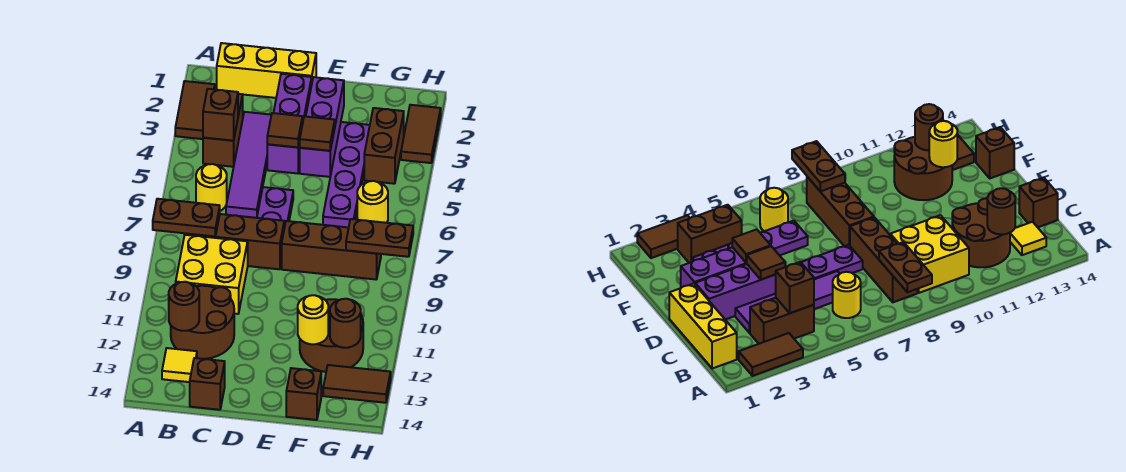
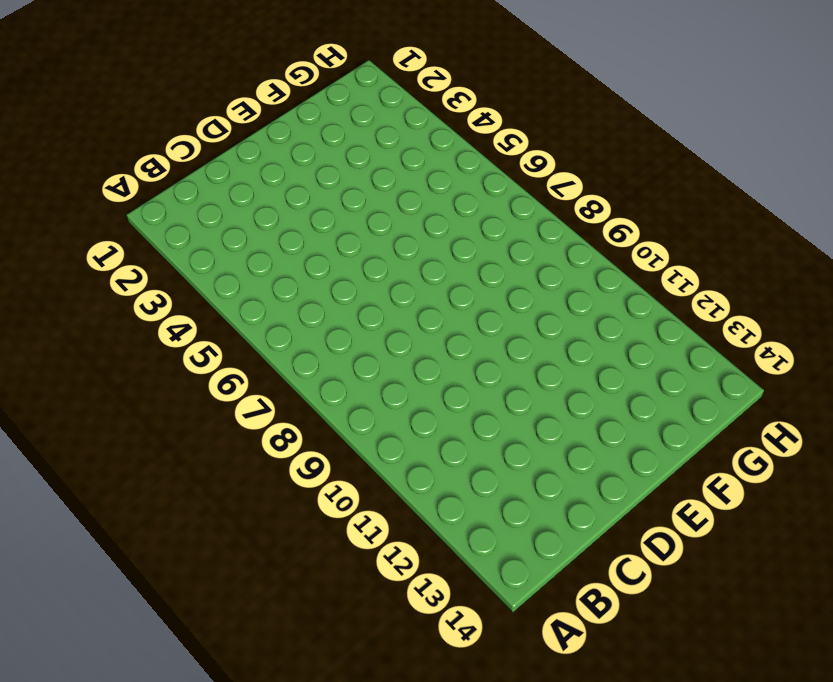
none -> brown 1x2 tile [175,81,215,139]
none -> yellow 1x3 brick [217,43,316,98]
none -> brown 1x2 brick [203,94,243,167]

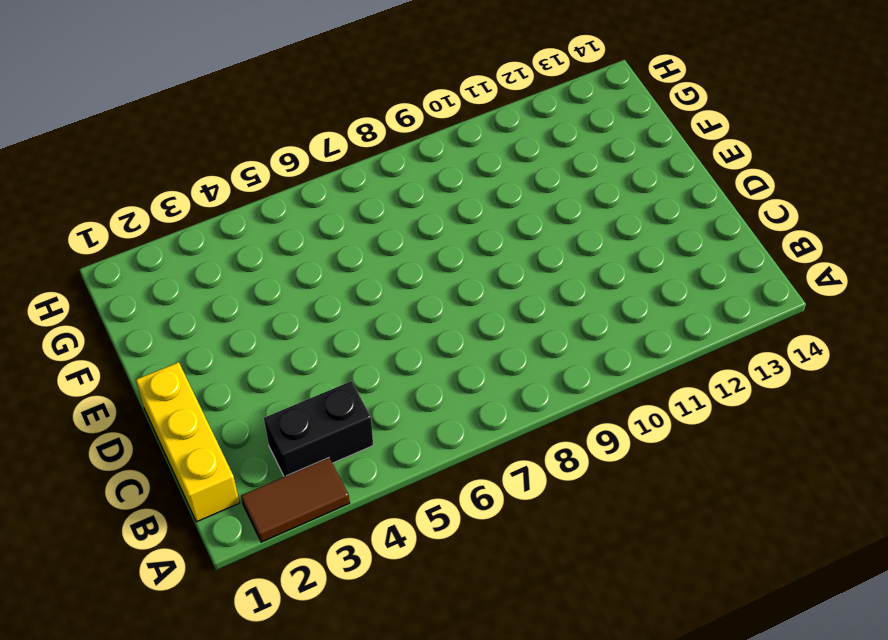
black 1x2 brick [264,381,373,477] -> brown 1x2 brick [203,94,243,167]
none -> yellow 1x1 round brick [196,164,227,211]
none -> brown 1x3 brick [185,214,284,269]
none -> yellow 2x2 brick [176,235,248,314]

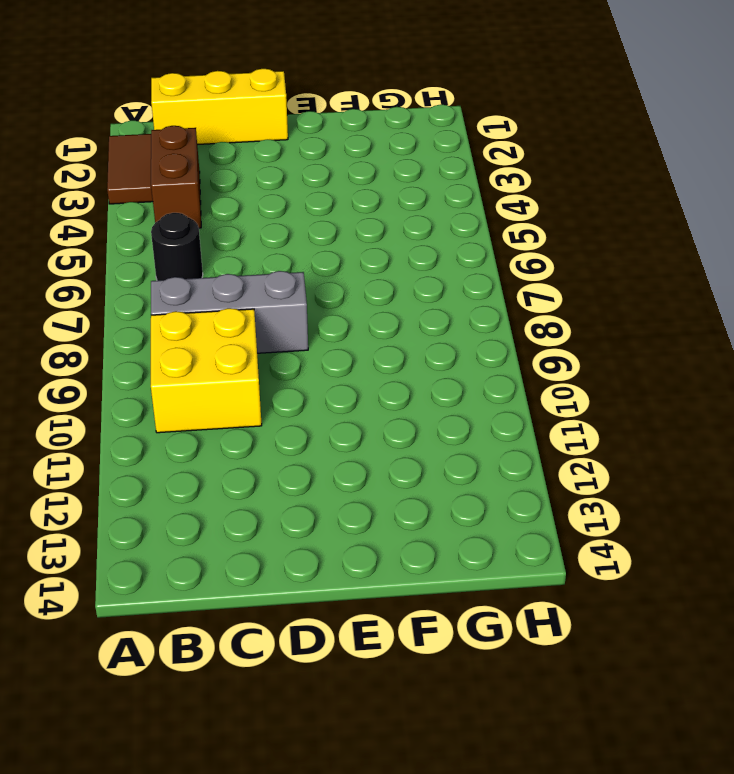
black 1x1 round brick [151,213,203,281] -> yellow 1x1 round brick [196,164,227,211]
grey 1x3 brick [151,271,308,353] -> brown 1x3 brick [185,214,284,269]
none -> brown 2x2 round brick [171,286,234,359]
none -> yellow 1x1 tile [162,348,197,382]
none -> purple 1x4 tile [226,112,271,218]

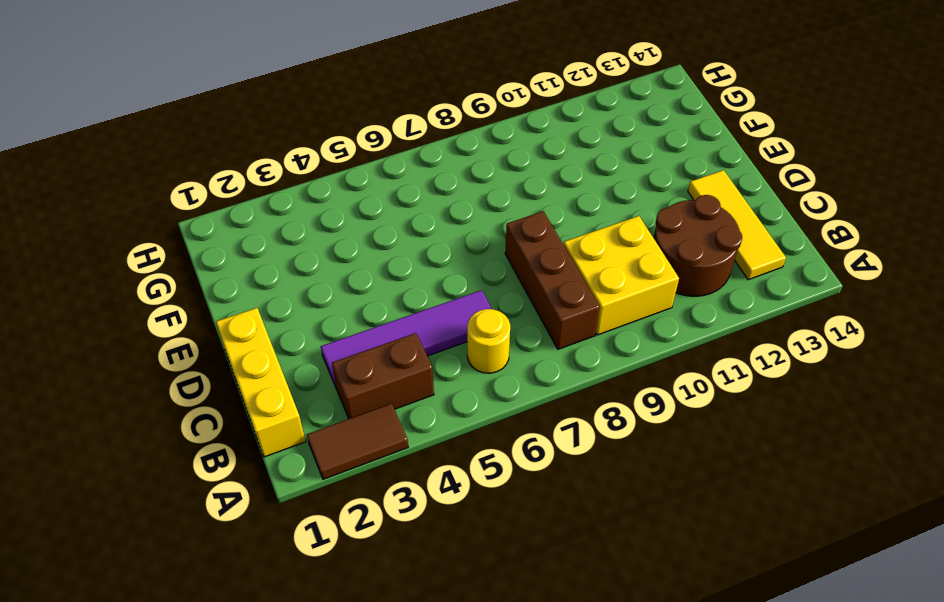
yellow 1x3 tile [688,170,786,280] -> yellow 1x1 tile [162,348,197,382]
none -> brown 1x1 brick [190,358,225,410]
none -> purple 1x3 brick [267,74,312,174]
none -> purple 1x2 plate [257,187,293,228]

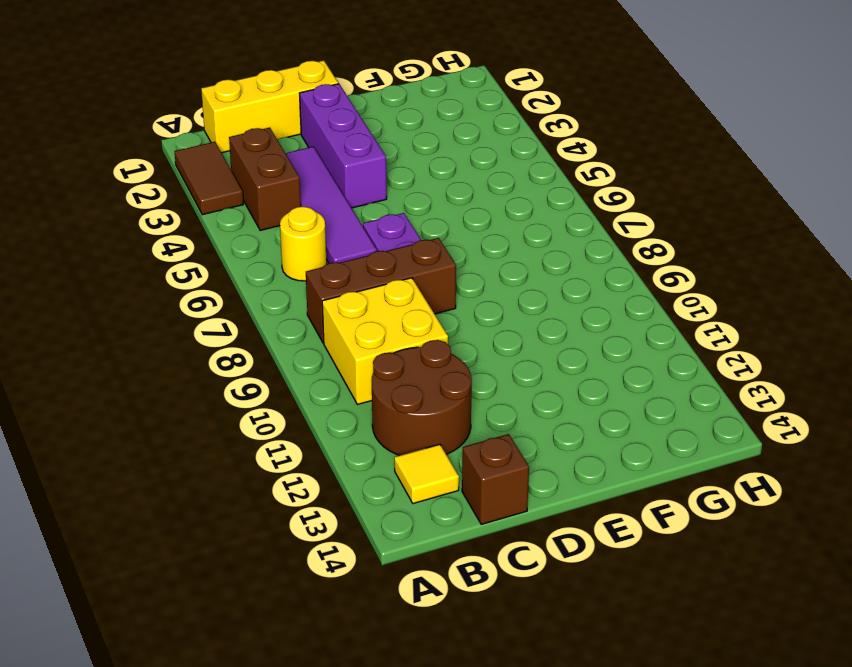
none -> purple 1x3 brick [300,77,344,177]
none -> brown 1x3 brick [282,221,381,279]
none -> purple 1x4 plate [323,122,370,227]

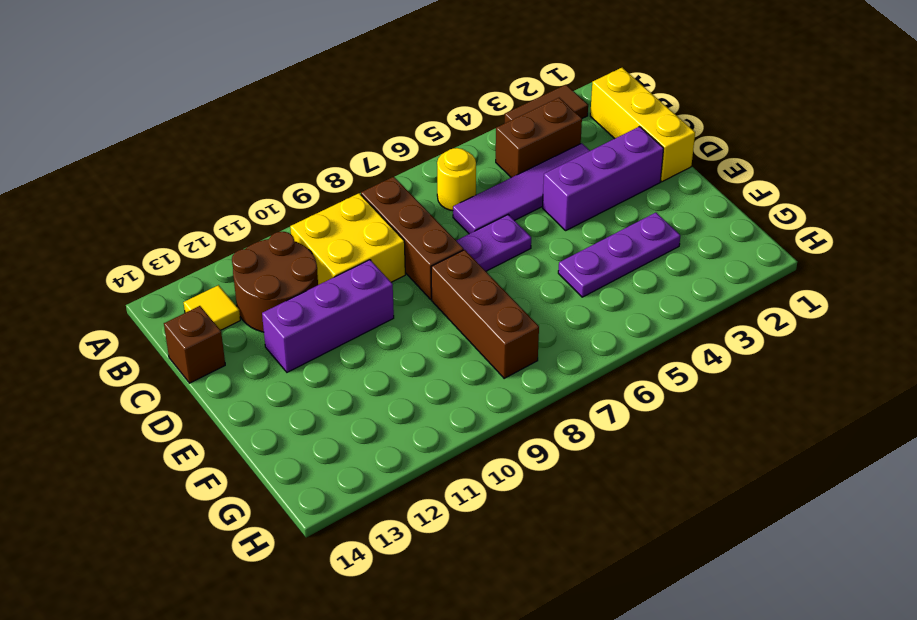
purple 1x3 brick [262,260,394,372] -> purple 1x3 brick moved to [300,77,344,177]
purple 1x3 plate [558,213,680,297] -> purple 1x4 plate [323,122,370,227]
none -> brown 2x2 round brick [300,299,363,372]
none -> brown 1x1 brick [286,368,321,420]
none -> brown 1x2 brick [364,108,404,184]

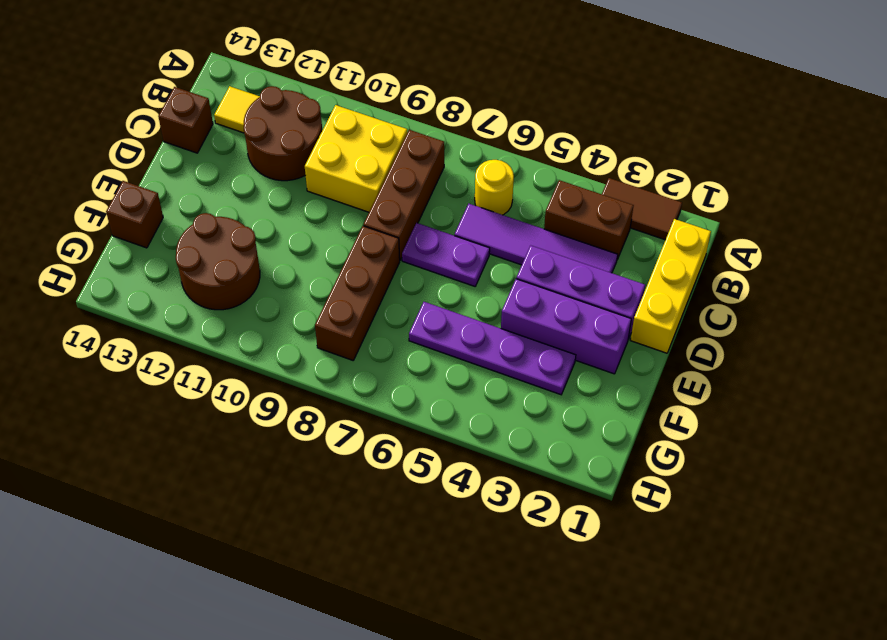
none -> brown 1x2 brick [364,108,404,184]
none -> yellow 1x1 round brick [357,181,388,223]
none -> brown 1x2 tile [323,365,391,403]

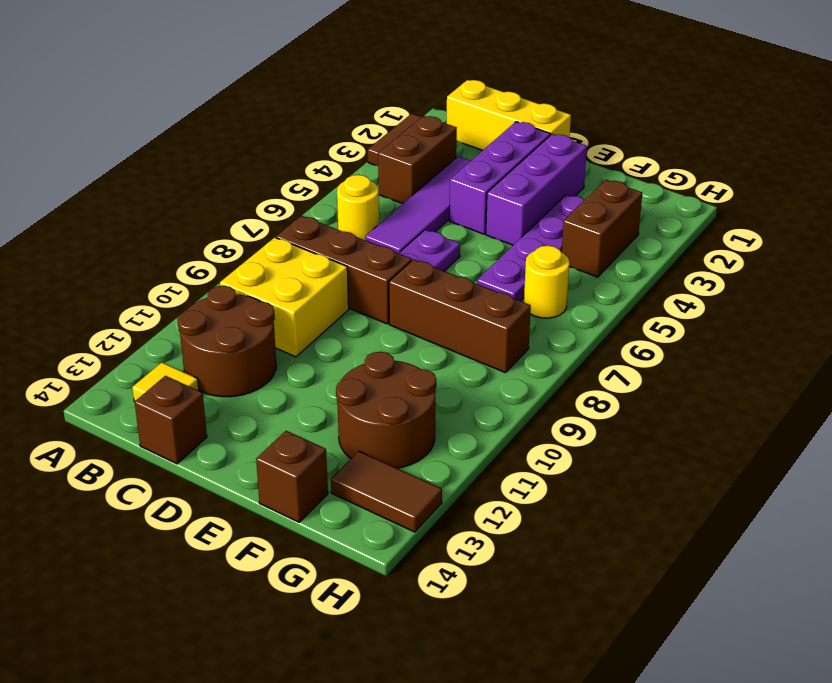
none -> brown 1x2 tile [401,105,441,163]
none -> brown 1x2 plate [153,199,220,236]
none -> brown 1x1 brick [203,89,238,141]

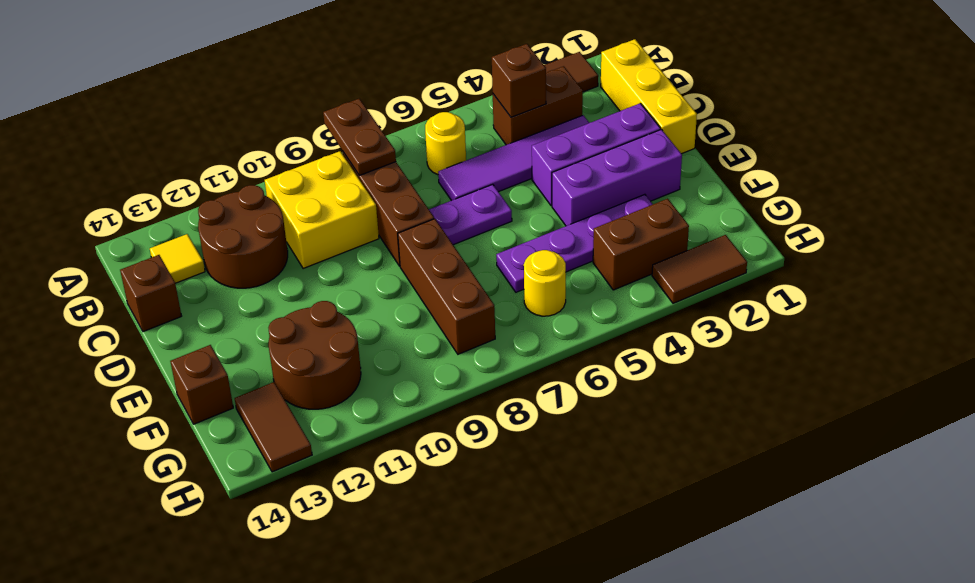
none -> brown 1x1 round brick [169,282,199,331]
none -> brown 1x1 tile [267,113,303,147]
none -> brown 1x1 tile [300,116,335,151]

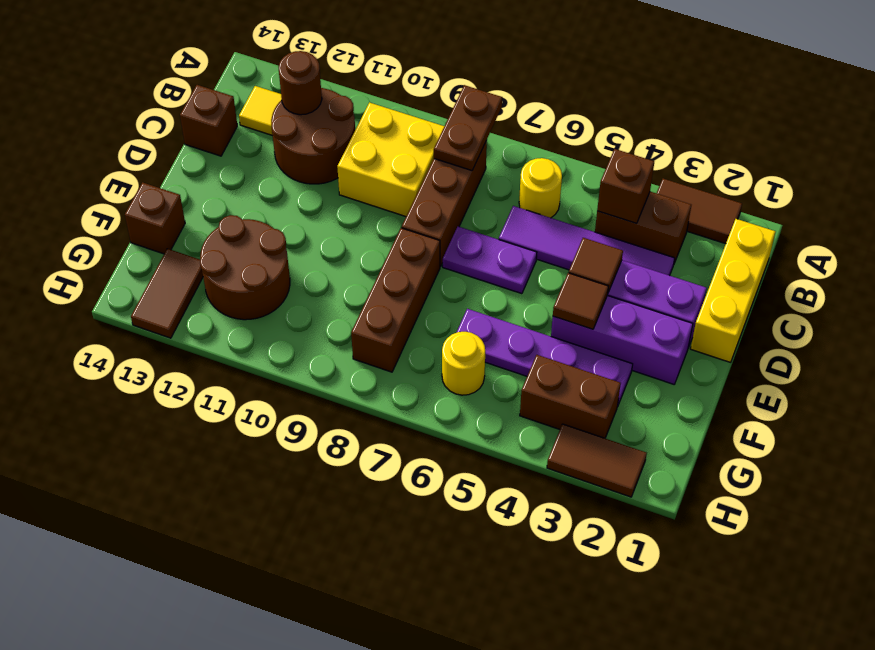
none -> yellow 1x1 round brick [298,295,328,344]
none -> brown 1x2 plate [346,219,413,257]
none -> brown 1x1 round brick [330,299,361,348]

